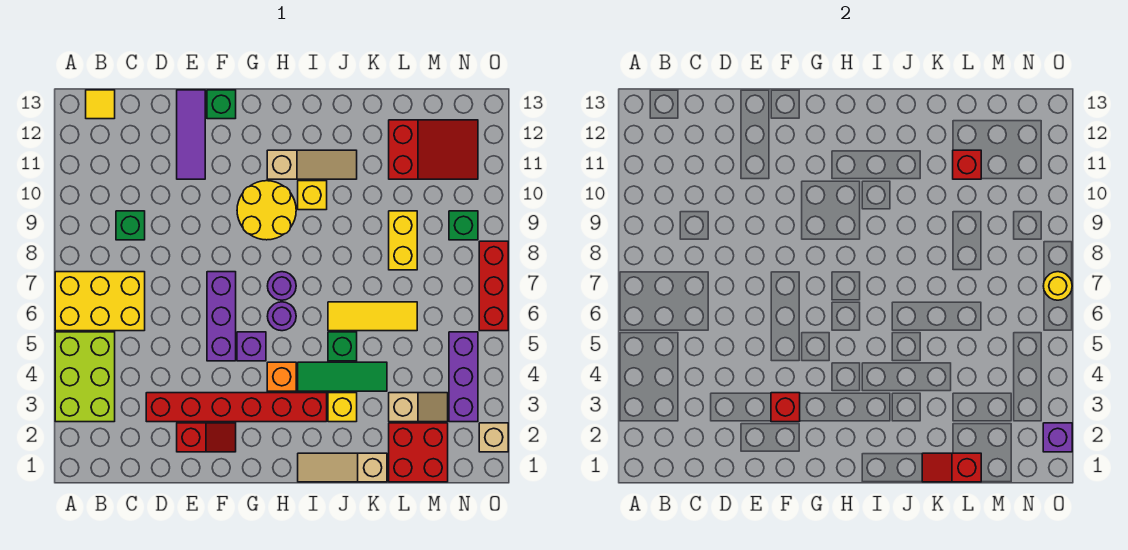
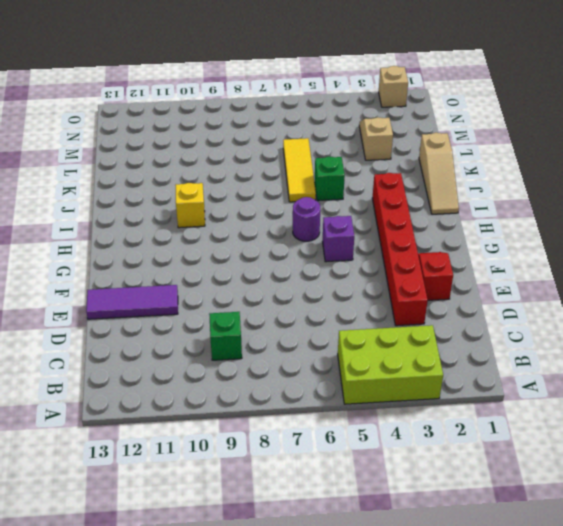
none -> yellow 2x3 brick [55,272,145,331]
none -> yellow 1x1 tile [86,90,115,119]
none -> purple 1x3 brick [207,272,236,361]
none -> green 1x1 brick [207,90,236,119]

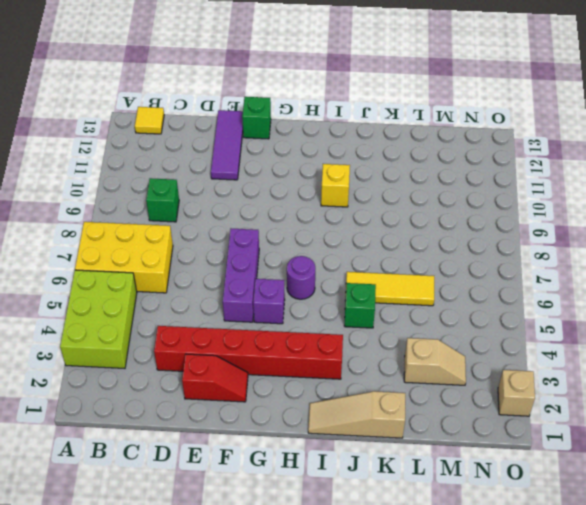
none -> yellow 2x2 round brick [237,181,296,240]
none -> orange 1x1 brick [267,362,296,391]
none -> purple 1x1 round brick [268,272,296,300]
none -> tan 1x3 slope [267,150,357,179]

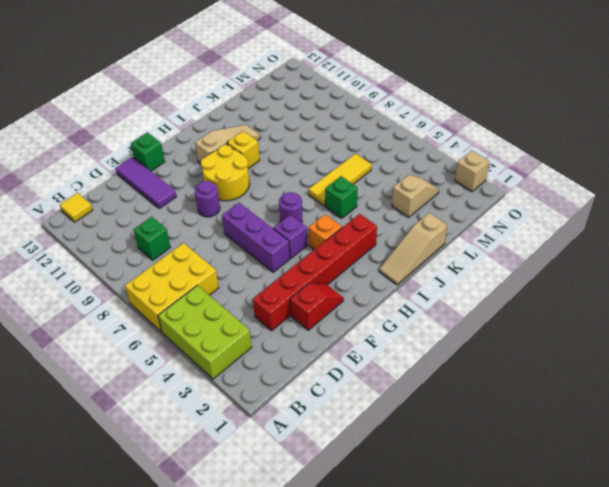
purple 1x1 round brick [195,181,220,217] -> purple 1x1 round brick moved to [268,272,296,300]
none -> green 1x3 tile [298,362,387,391]
none -> yellow 1x1 brick [328,393,357,422]
none -> red 2x2 brick [389,423,448,482]
none -> yellow 1x2 brick [389,211,417,270]

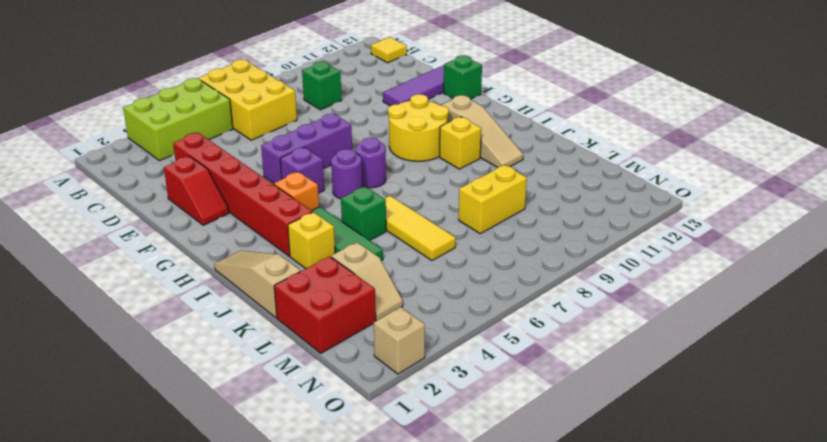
none -> red 2x3 slope [389,120,478,179]
none -> purple 1x3 brick [449,332,478,422]
none -> green 1x1 brick [449,211,478,240]
none -> red 1x3 brick [479,241,508,331]

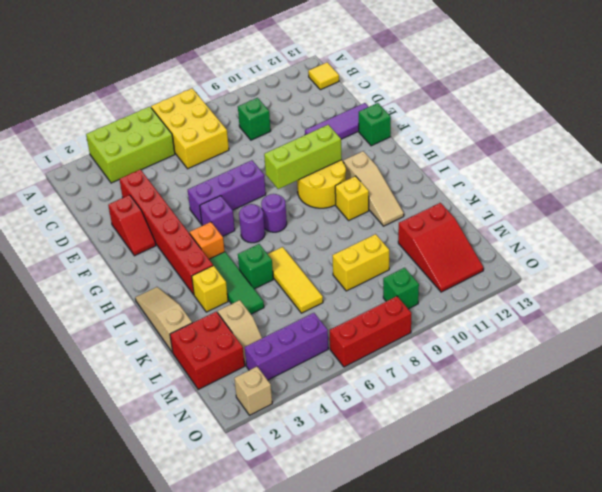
lime 1x3 brick [264,125,342,189] -> none
none -> red 1x1 brick [771,393,800,422]
none -> red 1x2 slope [922,453,981,482]
none -> red 1x1 brick [953,150,981,179]
none -> purple 1x1 brick [1043,423,1072,452]

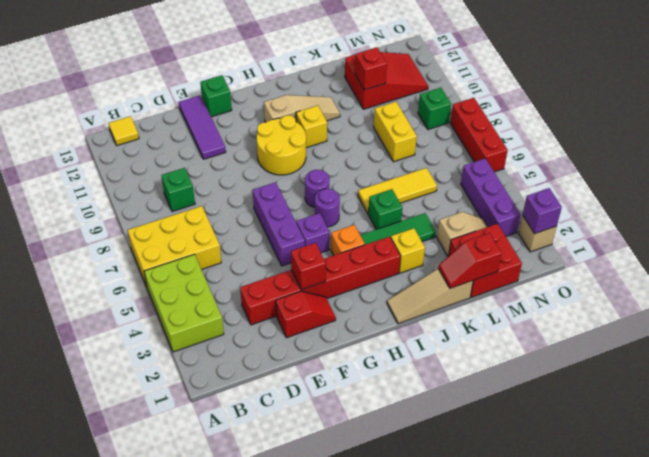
none -> yellow 1x1 round brick [1044,272,1072,300]

